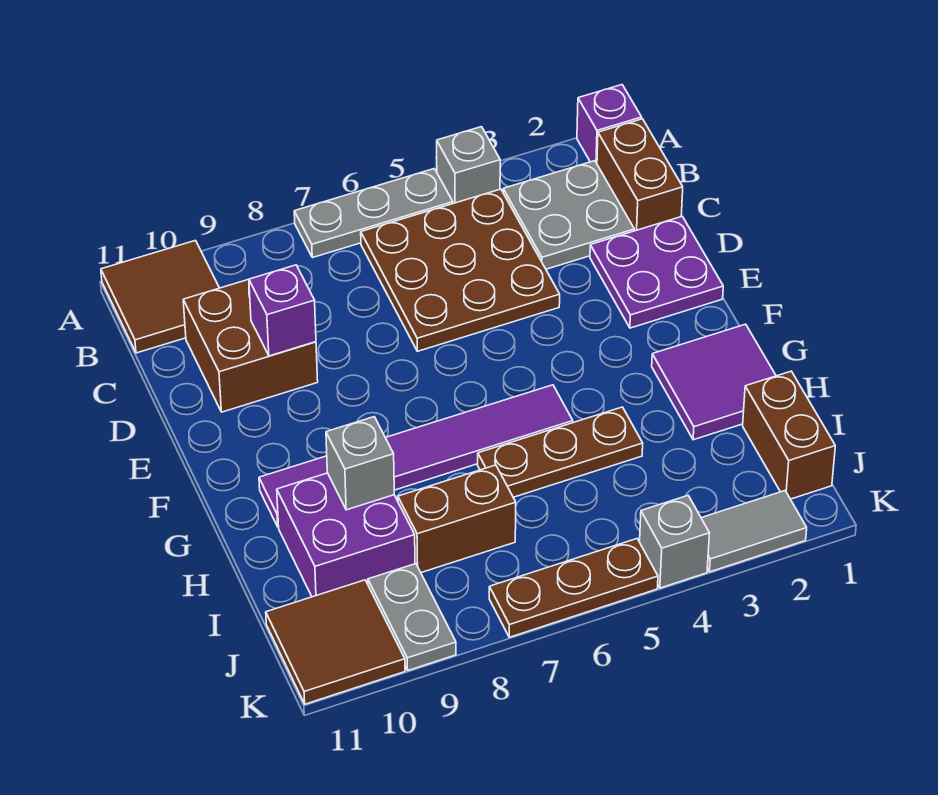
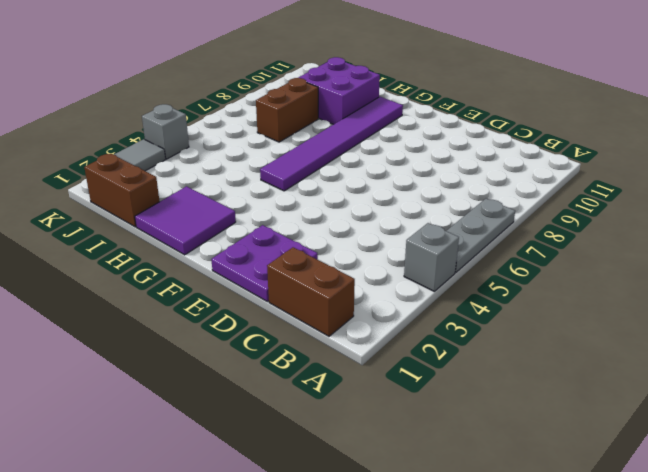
none -> purple 1x1 brick [577,85,642,163]
none -> brown 2x2 tile [101,241,219,353]
none -> grey 2x2 plate [503,161,634,269]

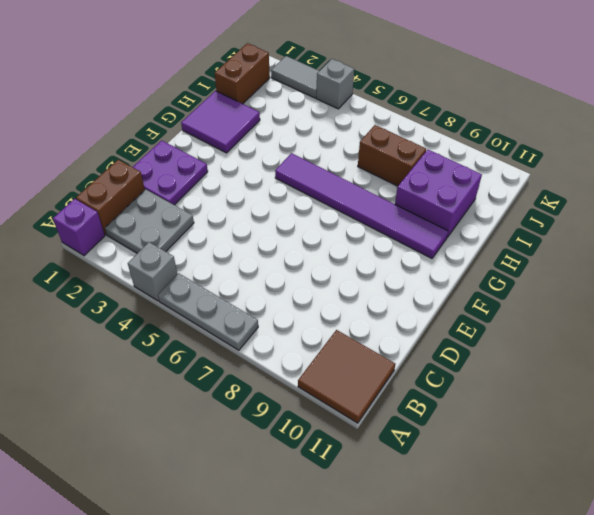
none -> brown 3x3 plate [361,189,560,351]
none -> brown 2x2 brick [183,279,318,412]
none -> brown 1x3 plate [478,407,643,497]

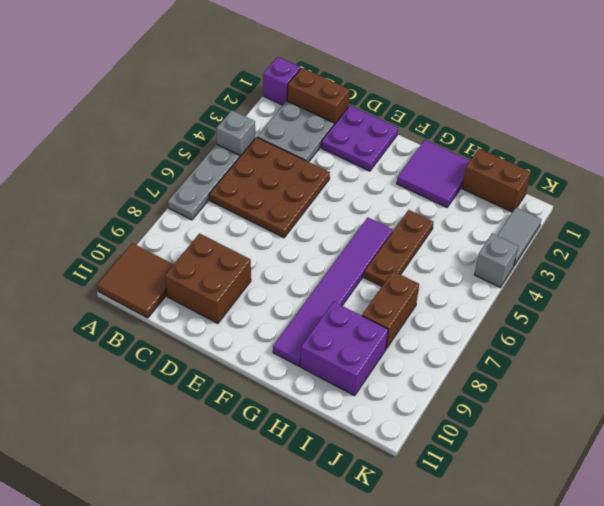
none -> grey 1x2 plate [368,564,456,670]
none -> brown 2x2 tile [266,580,405,704]
none -> brown 1x3 plate [489,539,658,637]

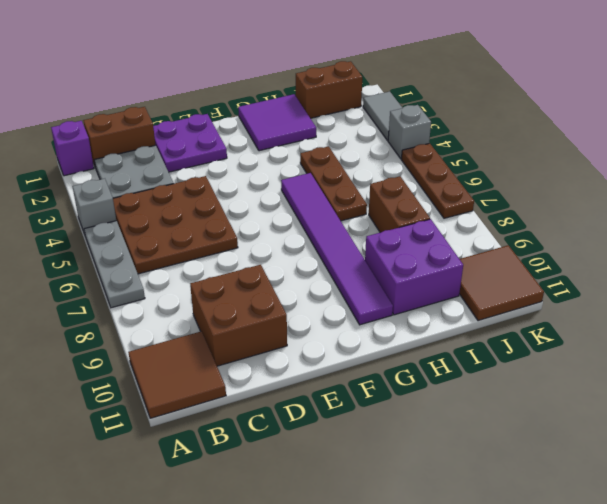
none -> grey 1x2 plate [368,564,456,670]
none -> purple 1x1 brick [249,265,316,356]
none -> grey 1x1 brick [326,417,394,510]

